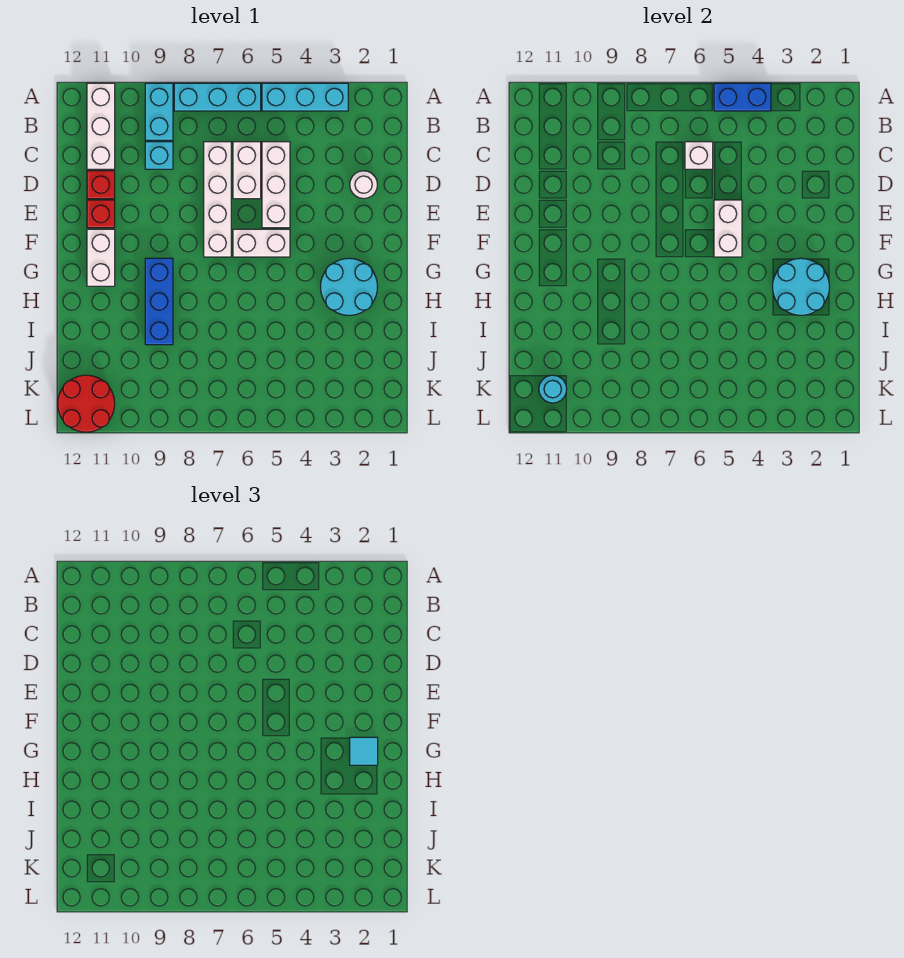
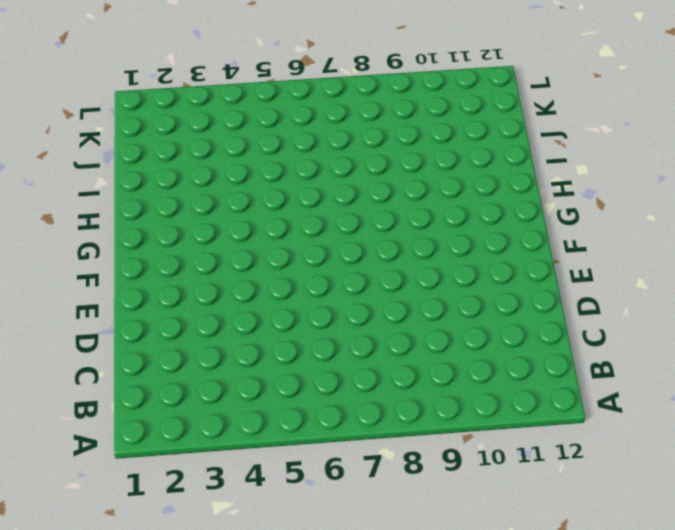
none -> cyan 1x3 brick [262,83,348,111]
none -> cyan 1x3 brick [174,83,261,111]
none -> cyan 1x2 brick [145,83,173,140]

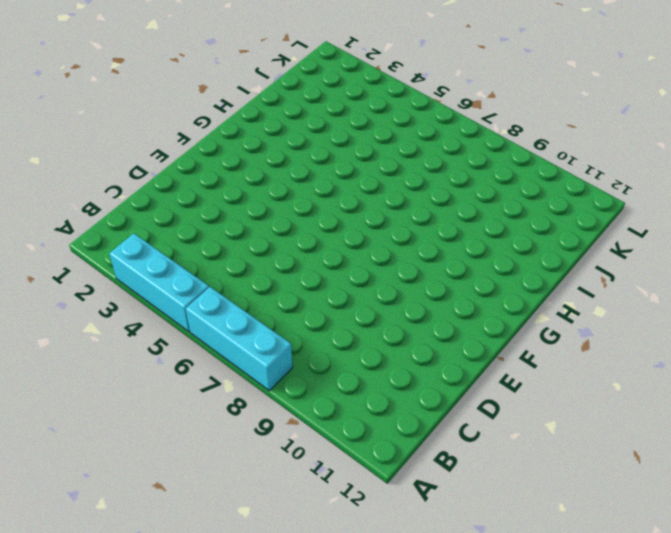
none -> cyan 1x2 brick [145,83,173,140]
none -> white 1x3 brick [87,83,115,169]
none -> white 1x3 brick [262,142,290,228]

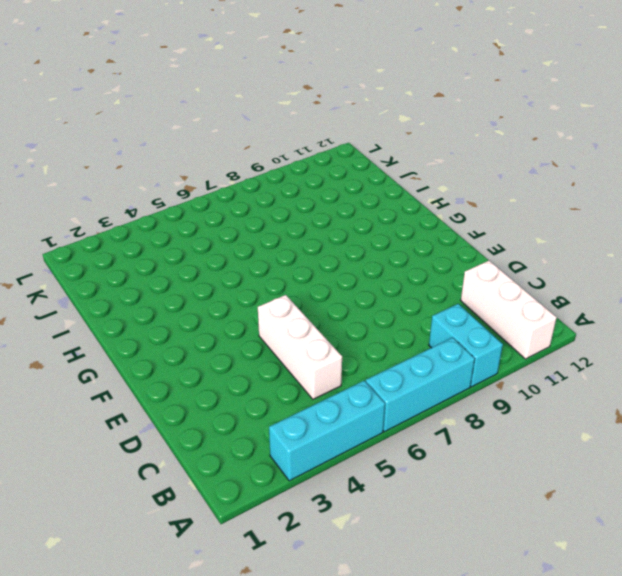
none -> white 1x2 brick [233,142,261,199]
none -> white 1x4 brick [204,142,231,257]
none -> cyan 1x1 brick [145,142,173,169]

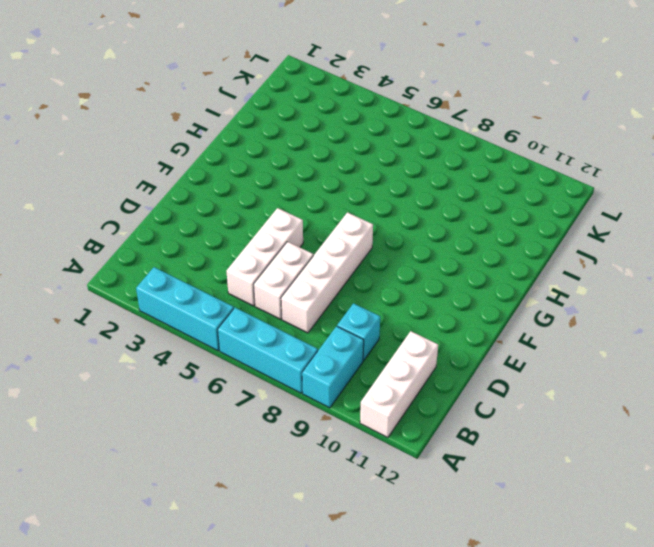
none -> white 1x1 round brick [350,171,377,199]
none -> red 1x1 brick [87,171,115,199]
none -> red 1x1 brick [87,200,115,228]

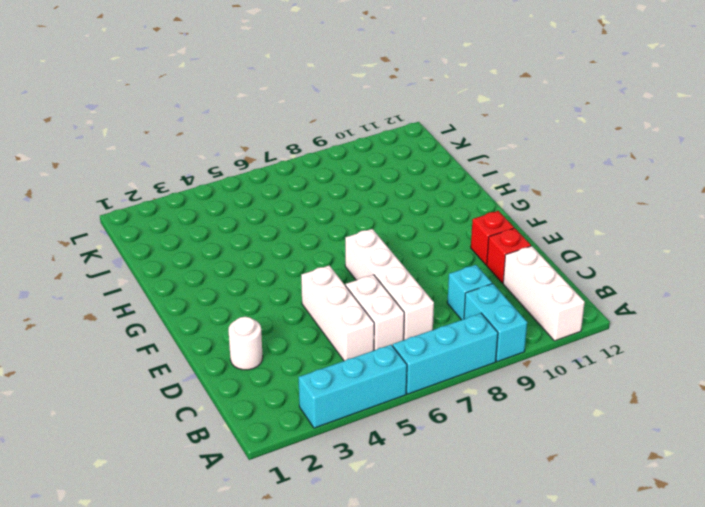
none -> white 1x2 brick [233,229,290,257]
none -> white 1x2 brick [87,229,115,286]
none -> cyan 2x2 round brick [321,258,377,315]

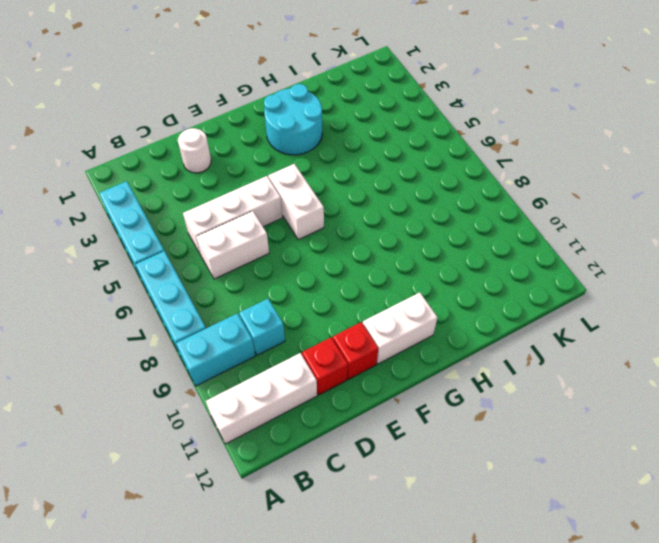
none -> white 1x4 brick [204,142,231,257]
none -> blue 1x3 brick [145,258,173,345]
none -> red 2x2 round brick [58,375,115,432]

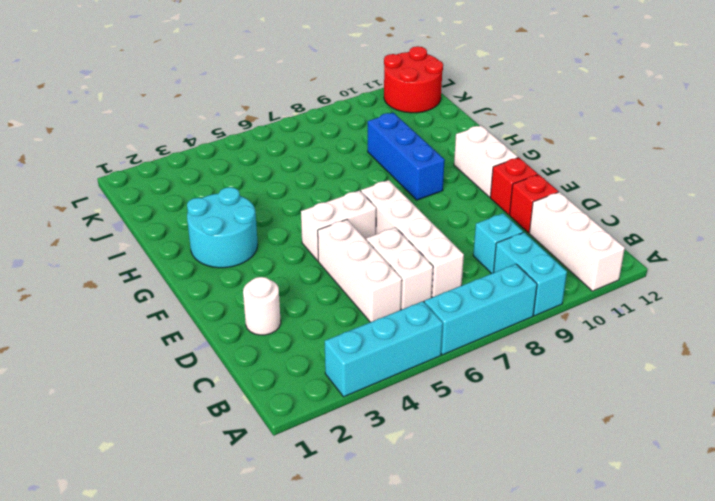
none -> blue 1x2 brick [714,83,771,111]
none -> white 1x1 brick [685,142,713,169]
none -> white 1x2 brick [714,200,742,257]

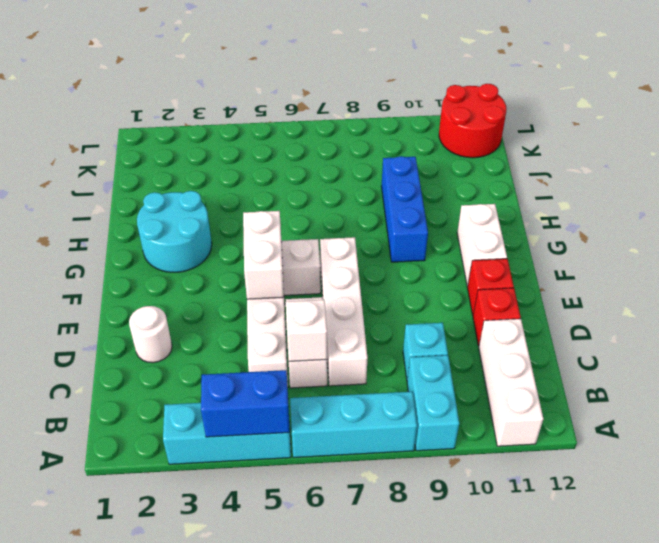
none -> cyan 2x2 round brick [773,258,829,315]
none -> cyan 1x1 round brick [539,375,567,403]
none -> cyan 1x1 tile [350,737,378,765]

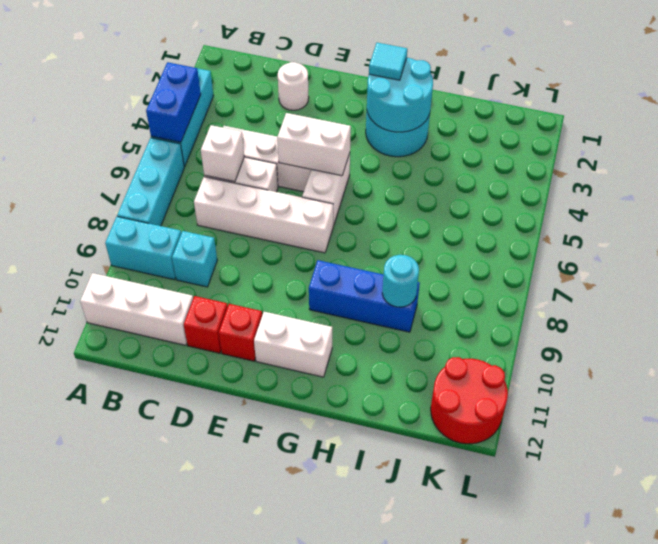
cyan 1x1 round brick [382,255,419,307] -> cyan 1x1 round brick moved to [539,375,567,403]

